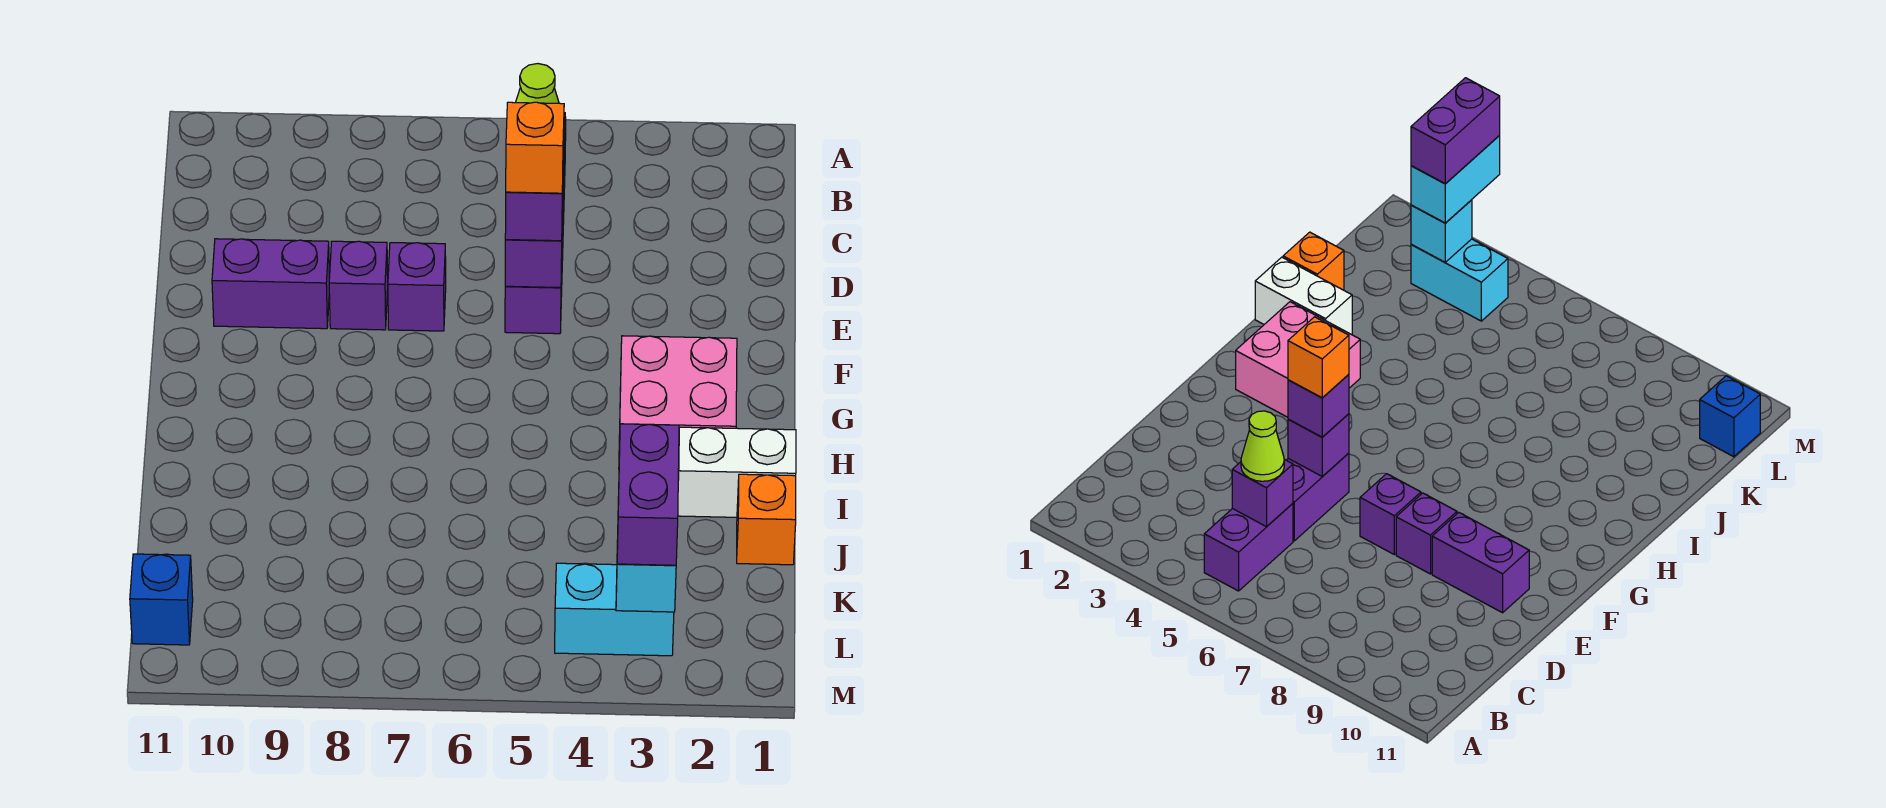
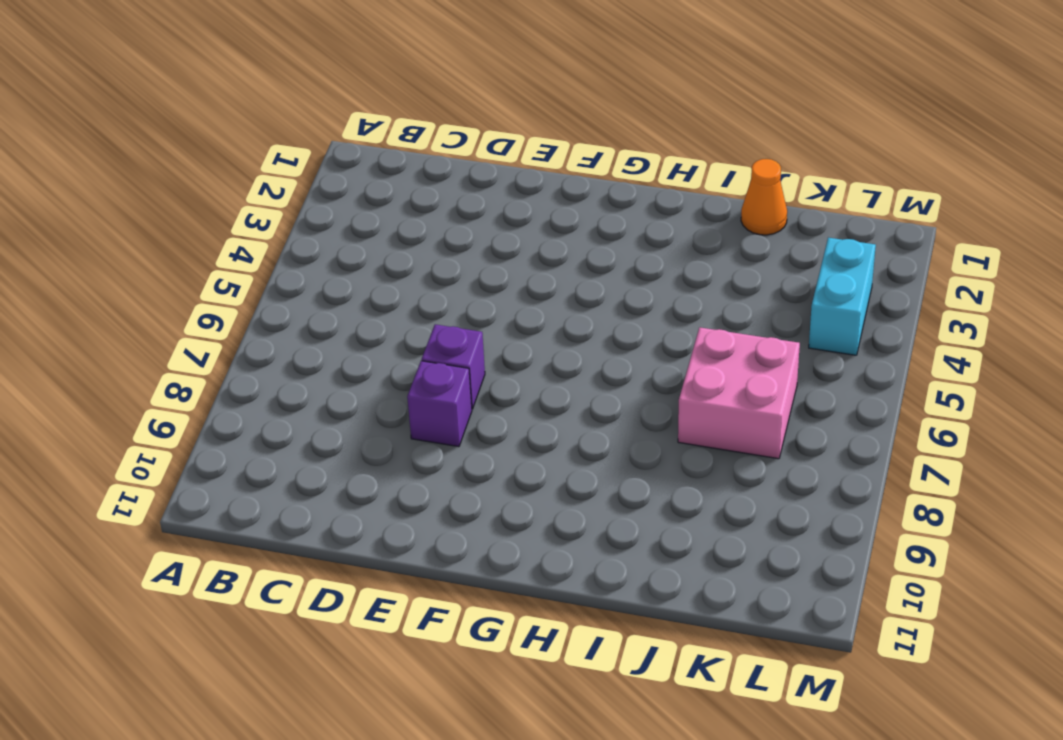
orange 1x1 cone [741,159,787,235] -> orange 1x1 brick [737,474,796,565]
pink 2x2 brick [678,327,800,459] -> pink 2x2 brick moved to [619,336,737,453]
none -> purple 1x2 brick [1204,503,1293,591]
none -> purple 1x2 brick [505,229,563,334]
none -> purple 1x2 brick [212,239,329,329]

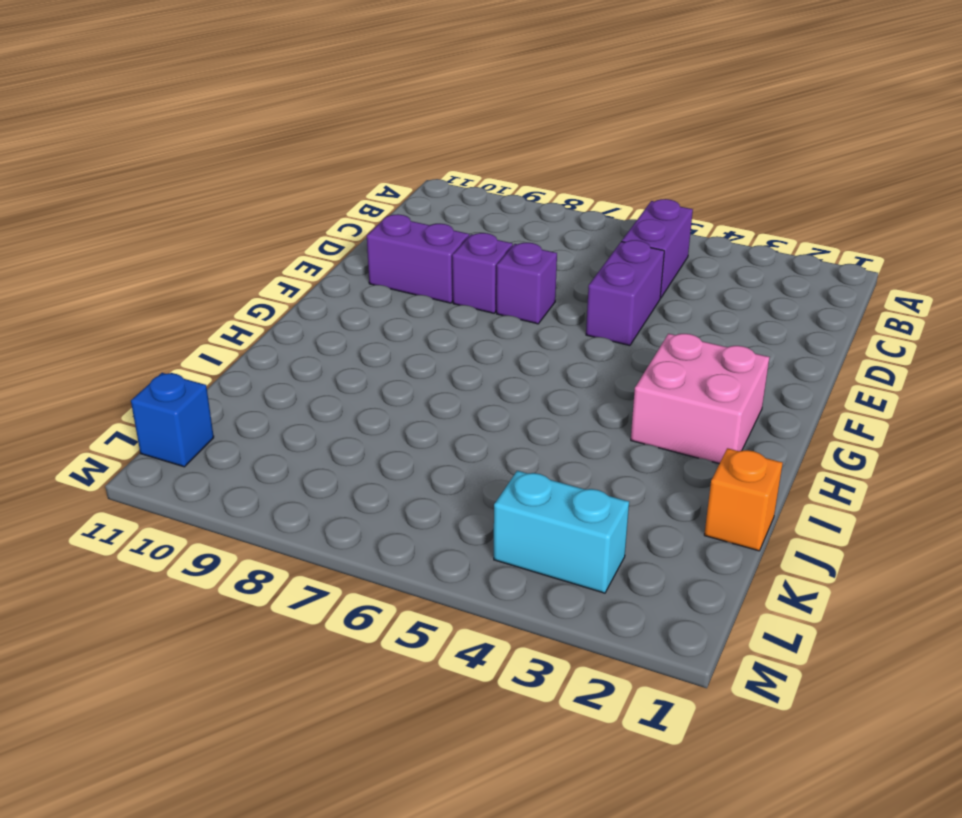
none -> white 1x2 brick [678,427,796,517]
none -> purple 1x1 brick [1232,460,1293,527]
none -> purple 1x1 brick [505,214,563,288]

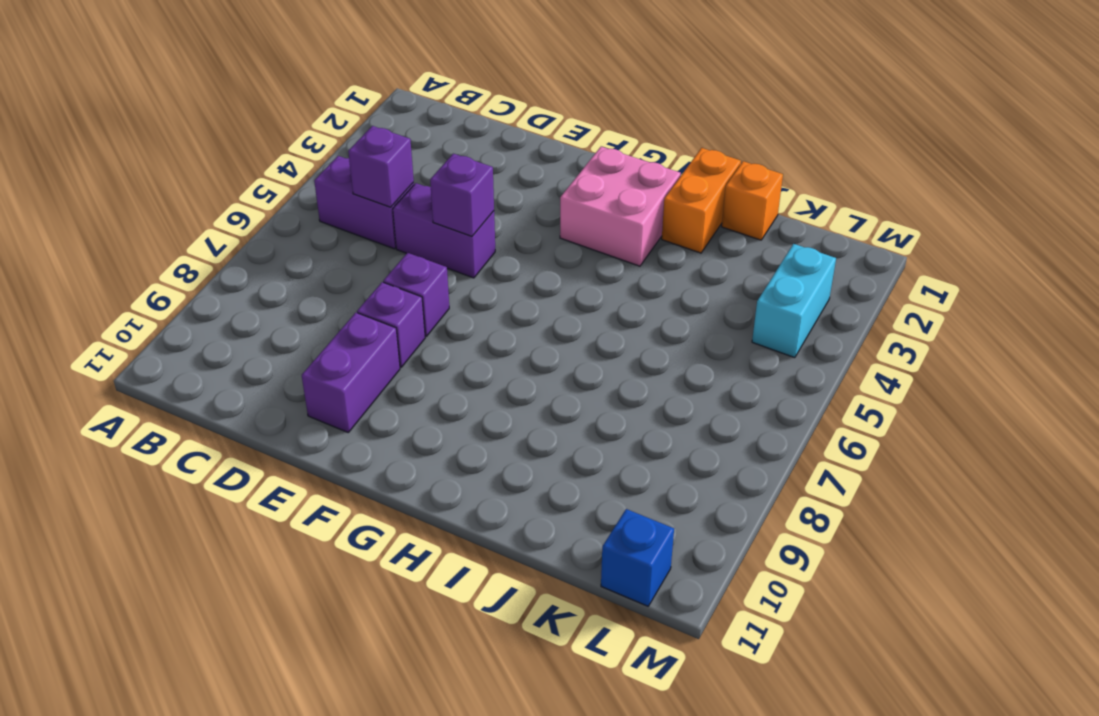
orange 1x2 brick [662,148,741,253] -> white 1x2 brick [678,427,796,517]
none -> cyan 1x1 brick [1411,200,1472,262]
none -> lime 1x1 cone [516,64,565,134]
none -> purple 1x1 brick [505,154,564,241]

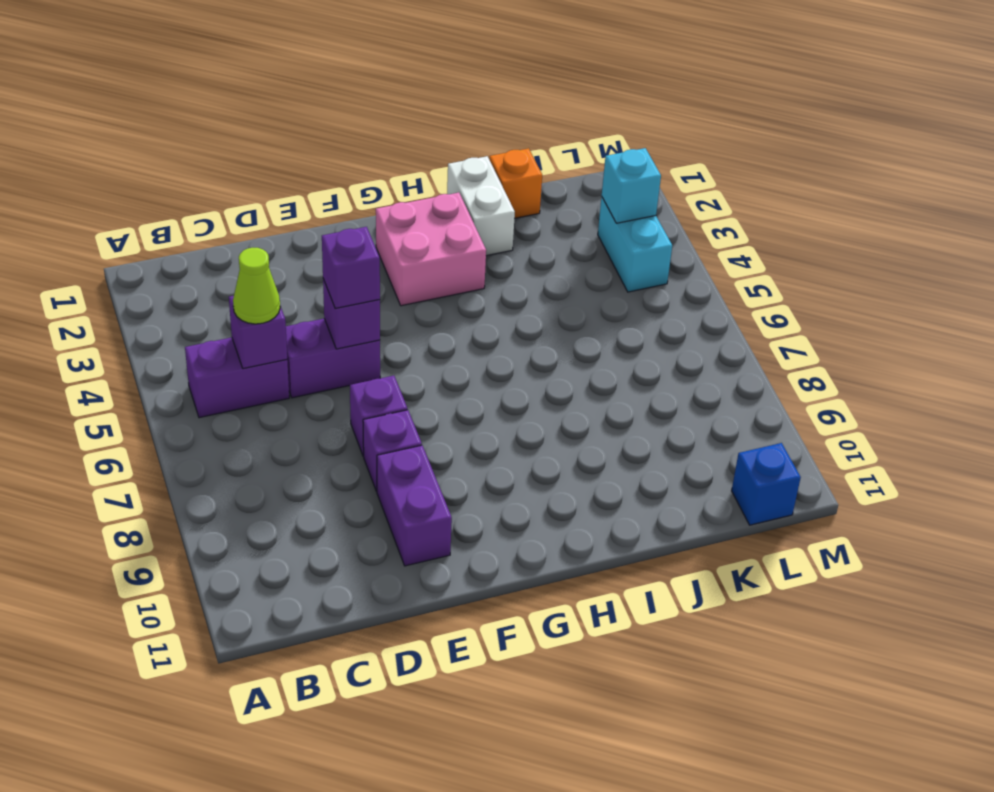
none -> cyan 1x2 brick [616,497,676,612]
none -> orange 1x1 brick [506,102,564,193]
none -> purple 1x2 brick [617,424,679,565]

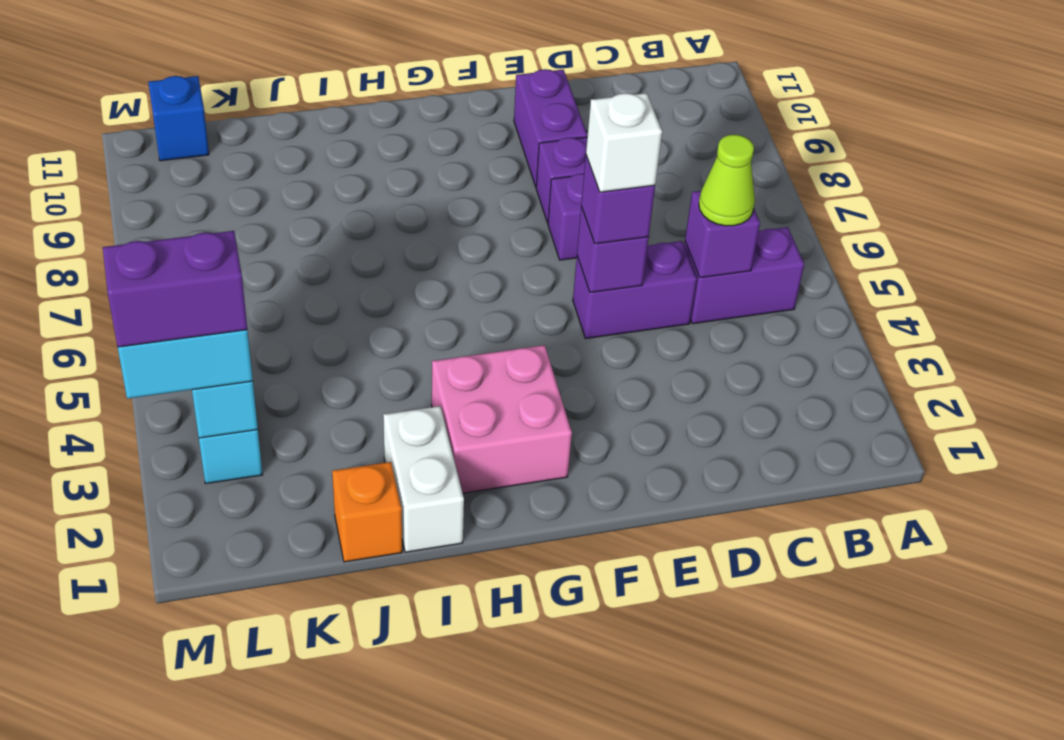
white 1x1 brick [586,93,662,192] -> orange 1x1 brick [506,102,564,193]

